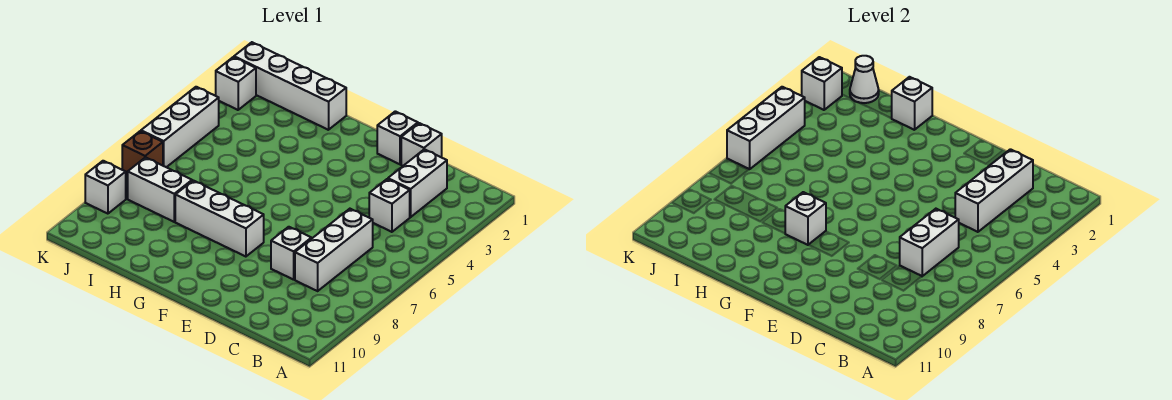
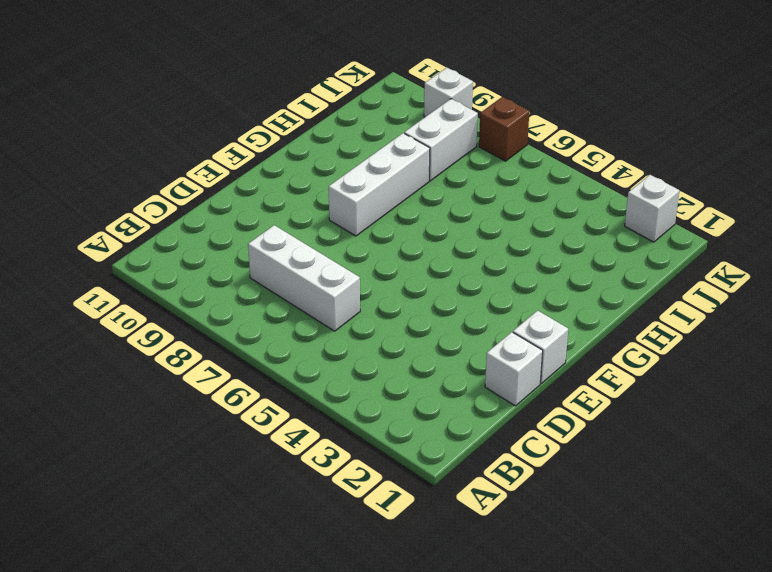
none -> white 1x2 brick [388,149,447,217]
none -> white 1x1 brick [369,179,410,232]
none -> white 1x1 brick [271,227,311,280]

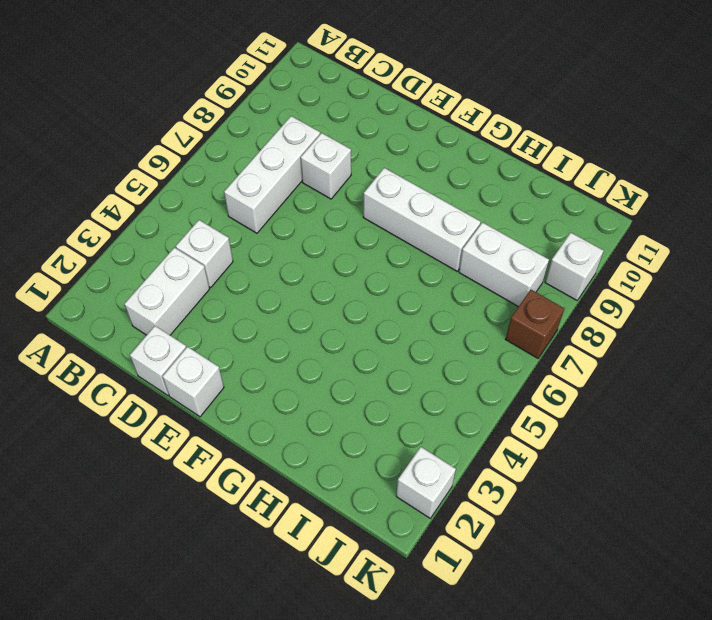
none -> white 1x4 brick [234,42,346,130]
none -> white 1x3 brick [141,87,219,167]
none -> white 1x3 brick [955,149,1033,232]

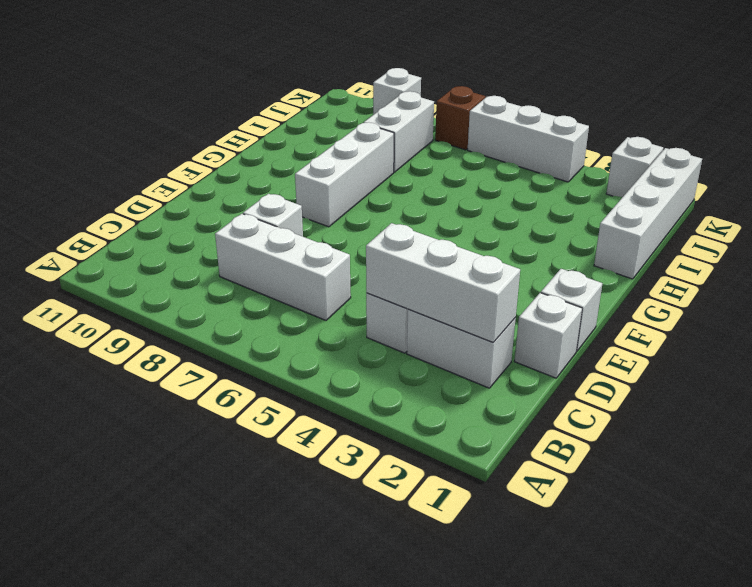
none -> white 1x2 brick [900,209,959,276]
none -> white 1x1 brick [785,192,826,245]
none -> white 1x1 brick [891,77,932,130]

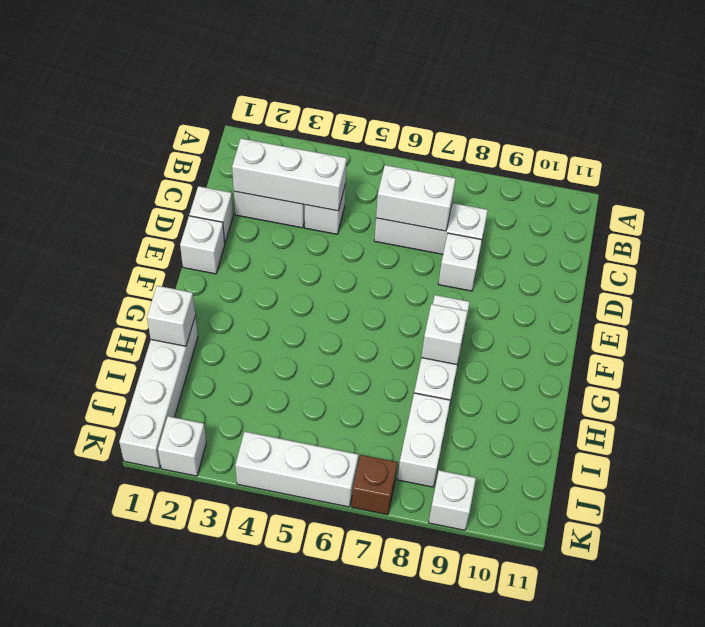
none -> white 1x1 cone [850,56,879,103]
none -> white 1x1 brick [802,57,842,110]
none -> white 1x3 brick [727,87,805,169]

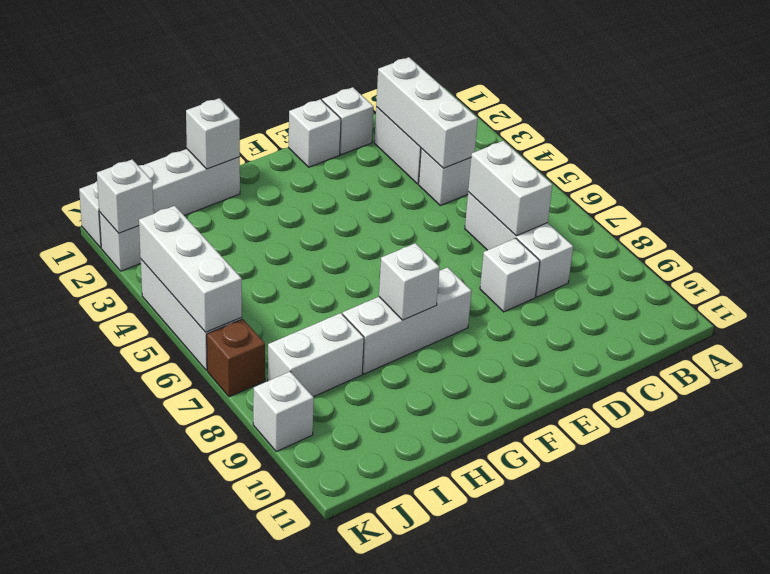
none -> white 1x1 cone [850,56,879,103]

